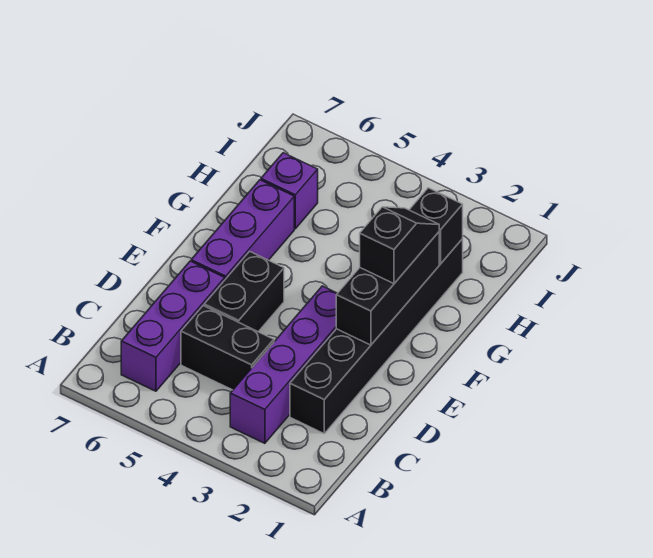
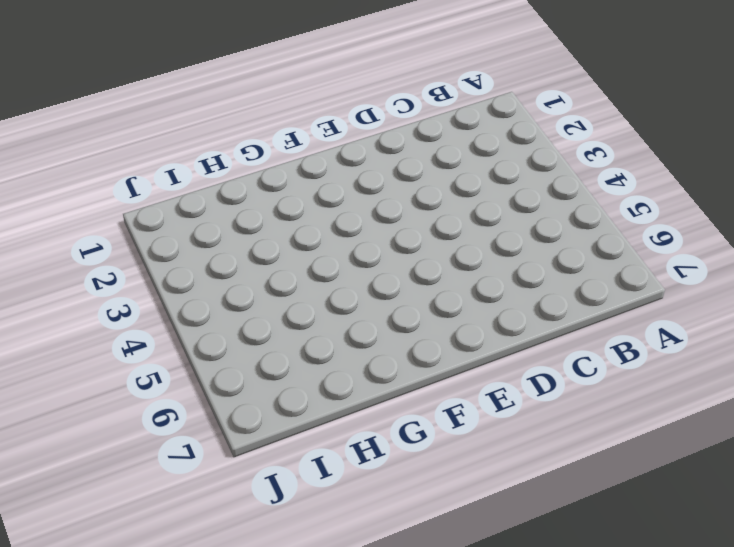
none -> purple 1x4 brick [230,286,337,443]
none -> purple 1x3 brick [121,261,225,391]

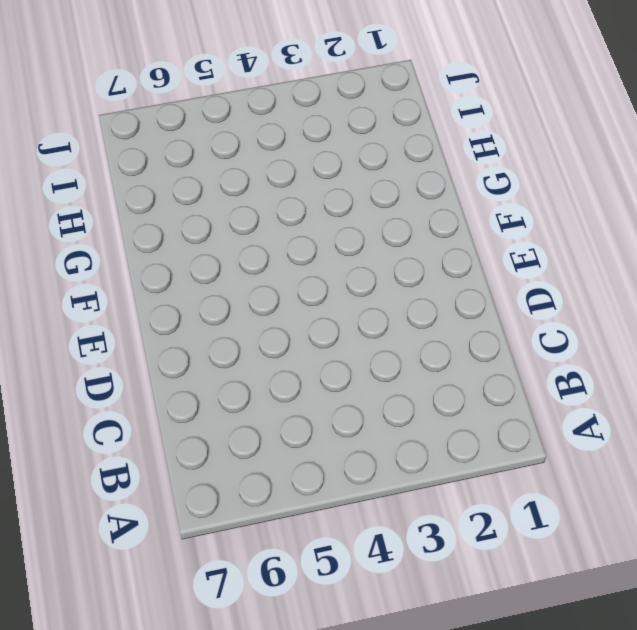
none -> purple 1x4 brick [230,286,337,443]
none -> purple 1x3 brick [121,261,225,391]

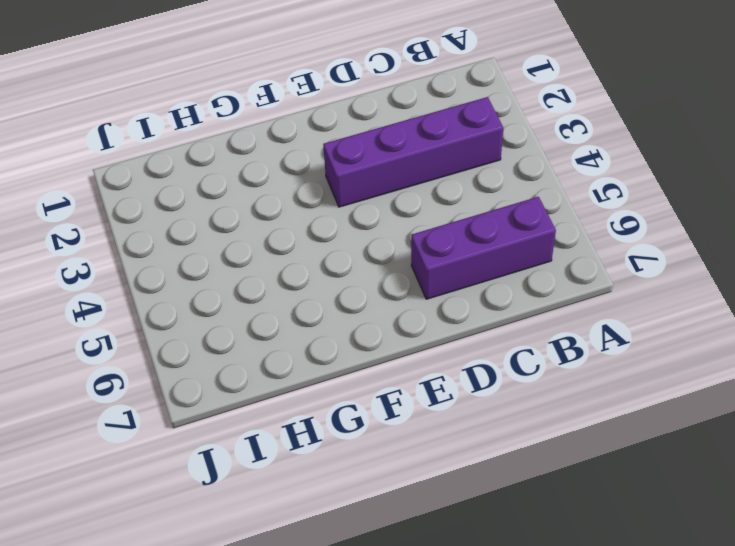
none -> black 1x6 brick [290,239,463,433]
none -> black 1x2 brick [181,306,274,390]

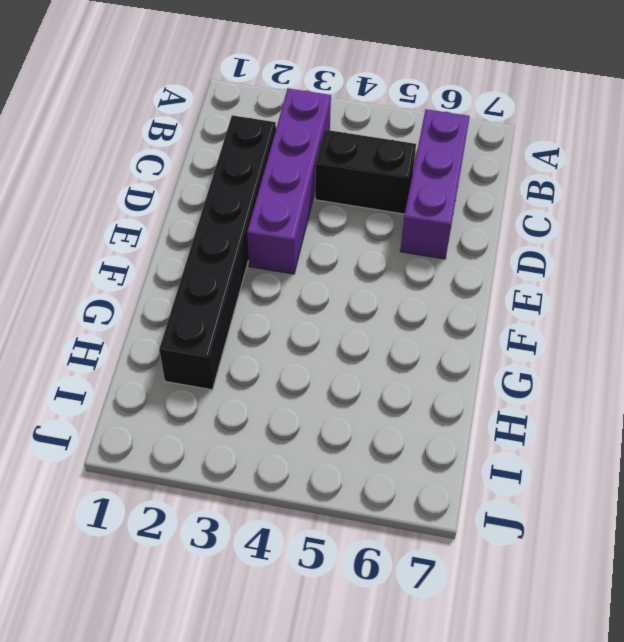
none -> black 1x2 brick [204,251,284,332]
none -> purple 1x3 brick [191,180,294,279]

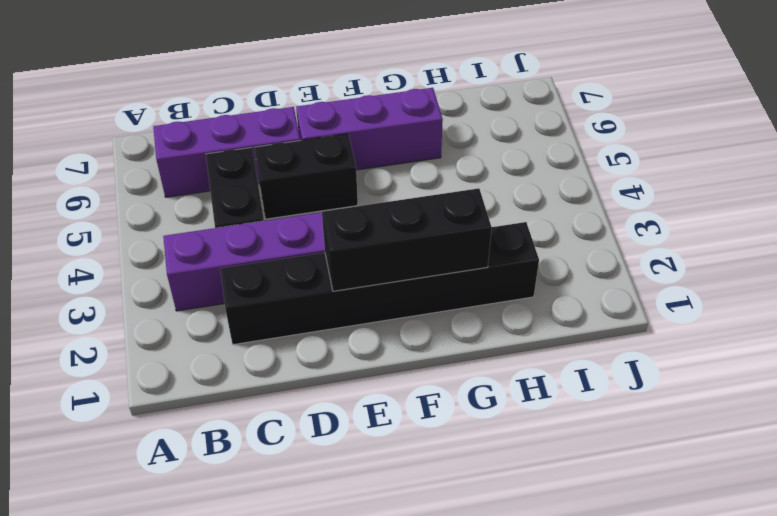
none -> purple 1x1 brick [261,153,318,229]
none -> black 1x1 brick [409,188,463,264]

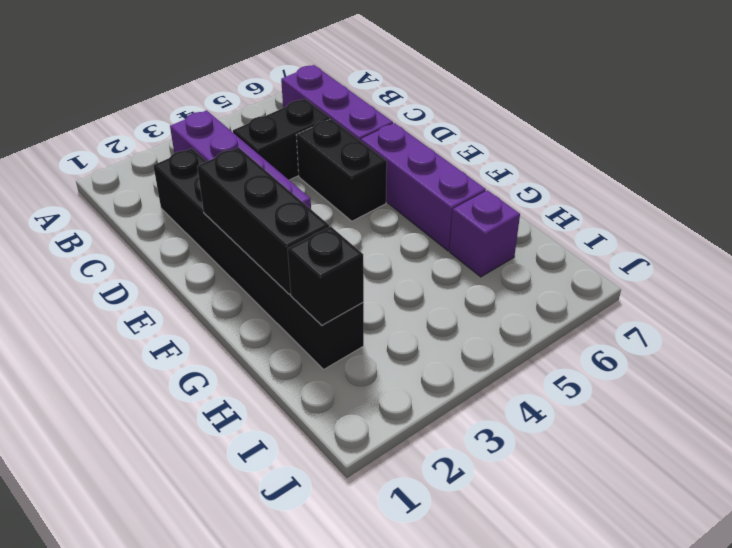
none -> black 1x2 slope [360,207,439,284]

